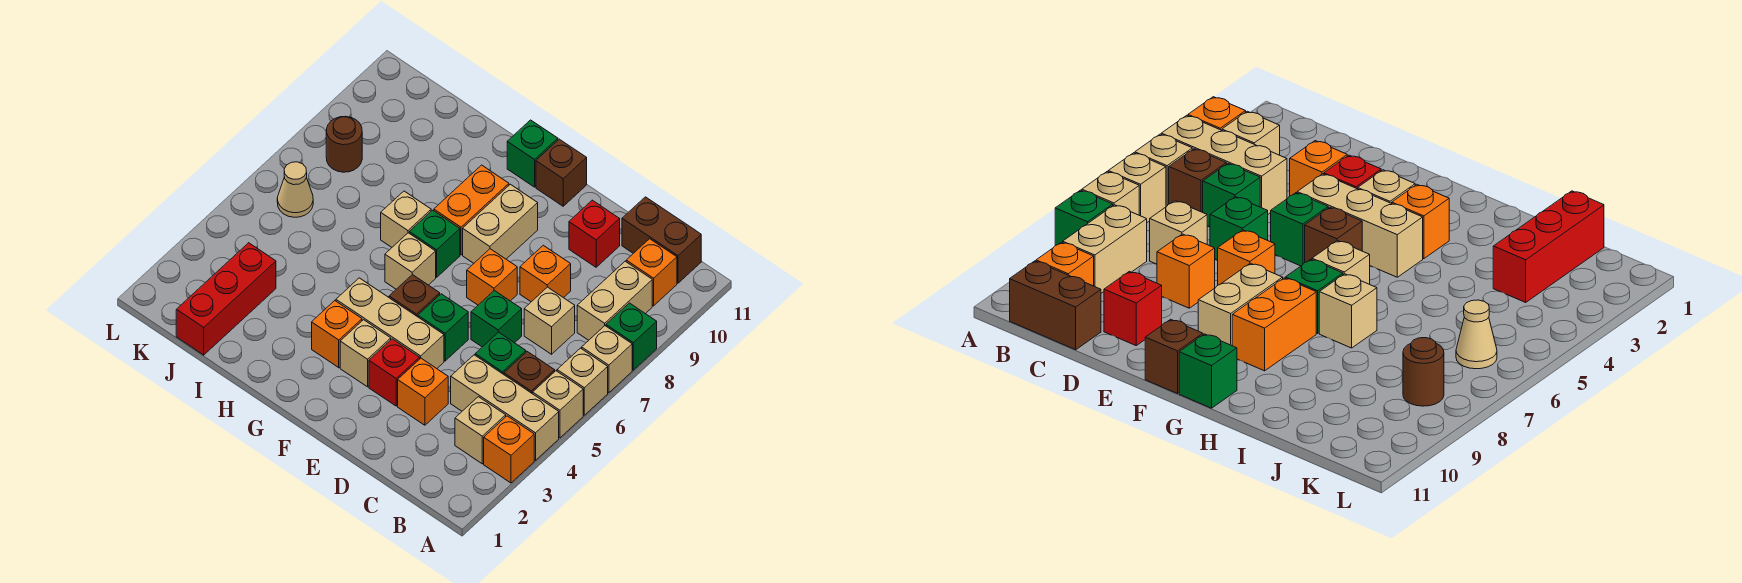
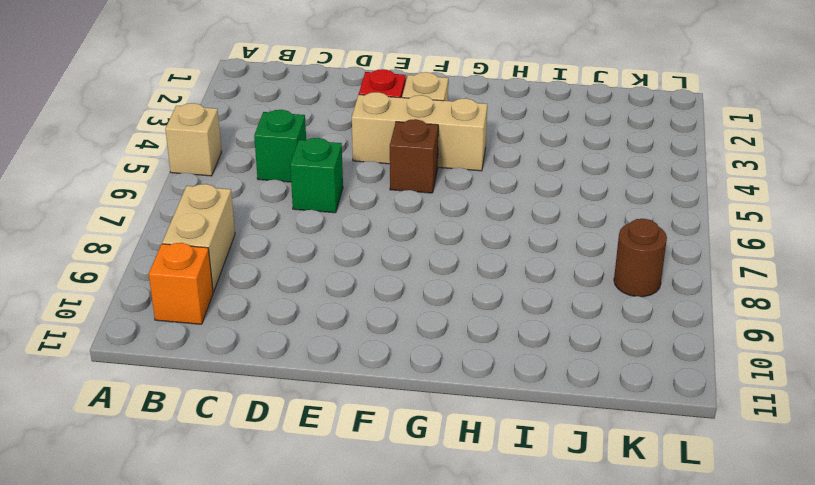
none -> orange 1x1 brick [484,416,534,483]
none -> tan 1x3 brick [451,355,559,460]
none -> tan 1x1 brick [557,348,608,415]
none -> tan 1x1 brick [582,326,632,393]

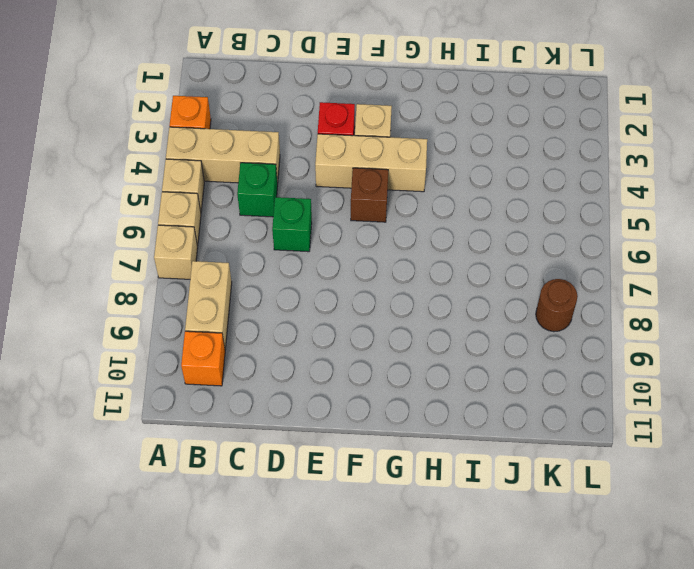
none -> green 1x1 brick [606,303,657,370]
none -> tan 1x1 brick [455,397,506,464]
none -> brown 1x1 brick [504,352,555,394]
none -> brown 1x2 brick [622,197,701,283]

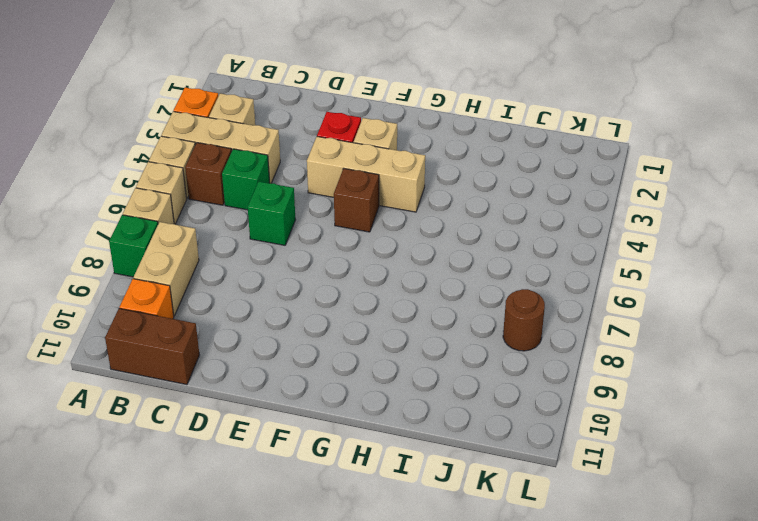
none -> tan 1x1 brick [524,287,575,354]
none -> orange 1x1 brick [398,358,448,425]
none -> orange 1x1 brick [520,245,571,302]
none -> red 1x1 brick [569,200,620,267]

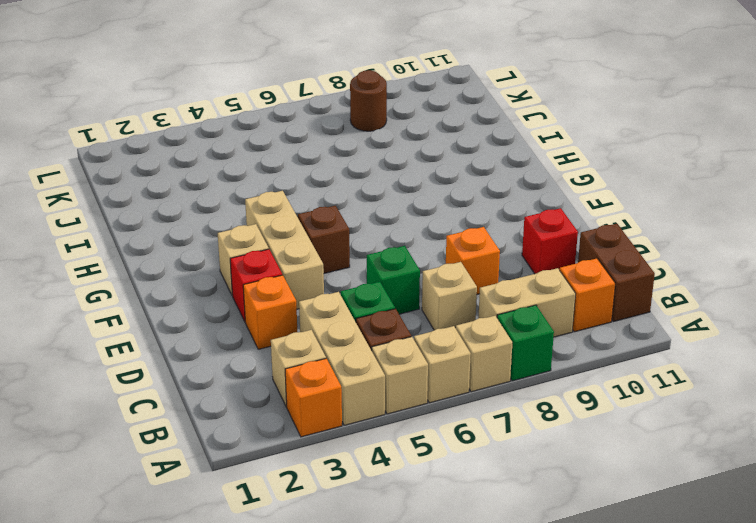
none -> green 1x1 brick [418,294,468,361]
none -> orange 1x1 brick [467,249,517,305]
none -> tan 1x2 brick [463,184,538,263]
none -> brown 1x1 brick [536,139,587,206]

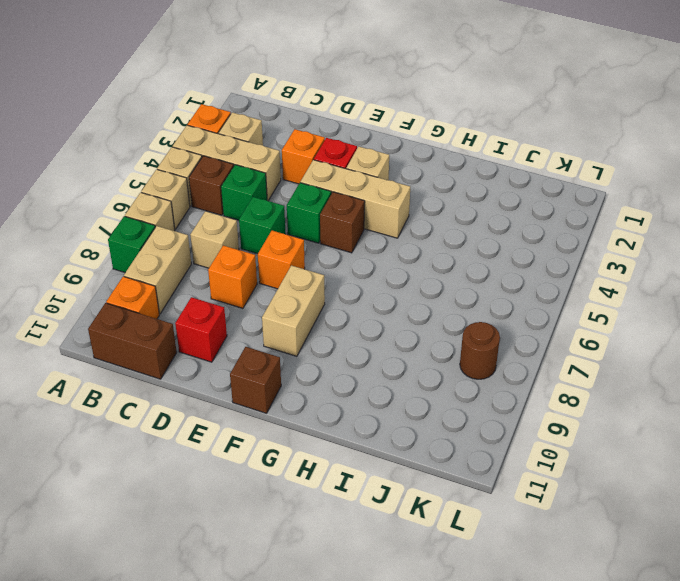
none -> orange 1x1 brick [312,301,362,368]
none -> tan 1x1 brick [385,233,436,289]
none -> green 1x1 brick [409,210,460,277]
none -> orange 1x2 brick [434,165,509,255]

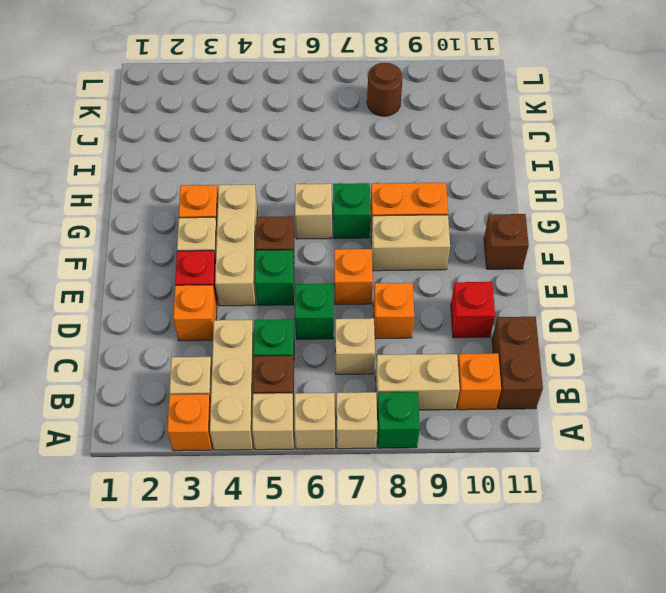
none -> green 1x1 brick [507,120,558,187]
none -> tan 1x1 brick [381,191,431,247]
none -> red 1x3 brick [176,243,276,355]
none -> tan 1x1 cone [277,162,313,217]

